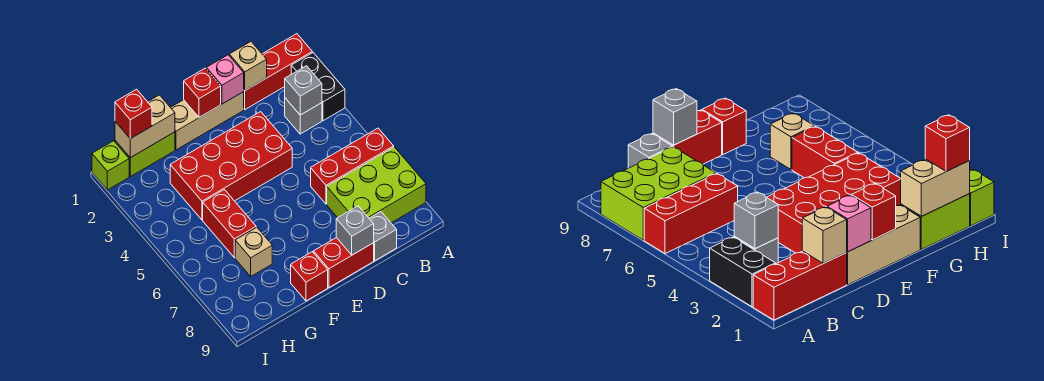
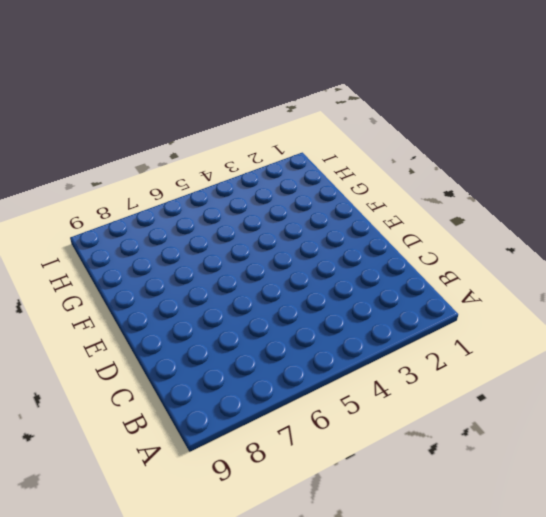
none -> red 1x3 brick [244,34,312,109]
none -> black 1x2 brick [291,53,345,121]
none -> red 1x3 brick [311,128,394,204]

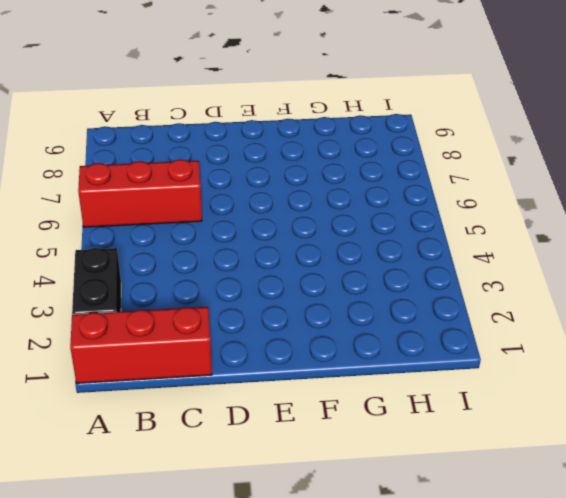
none -> lime 2x3 brick [327,147,426,223]
none -> grey 1x1 brick [285,98,322,134]
none -> grey 1x1 brick [369,212,397,261]

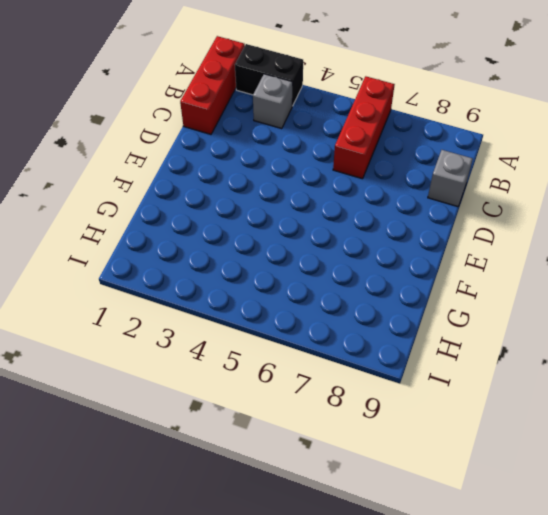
none -> lime 2x3 brick [327,147,426,223]
none -> tan 1x3 brick [170,92,244,150]
none -> red 2x4 brick [170,112,292,220]

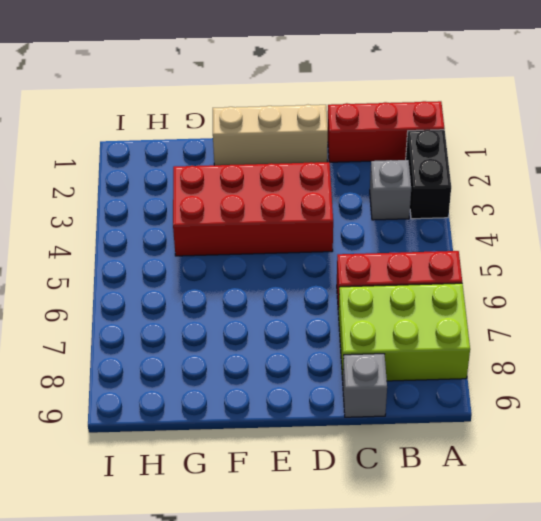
none -> red 1x2 brick [313,238,374,287]
none -> red 1x1 brick [291,252,328,301]
none -> lime 1x2 brick [115,132,175,177]

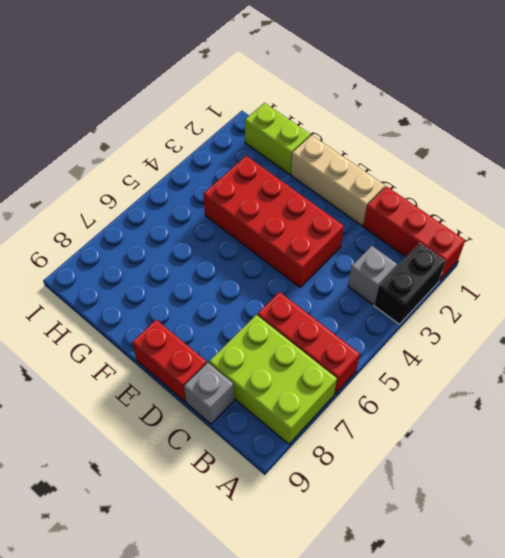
none -> red 1x1 brick [291,252,328,301]
none -> red 1x2 brick [203,190,256,258]
none -> tan 1x1 brick [235,227,272,276]

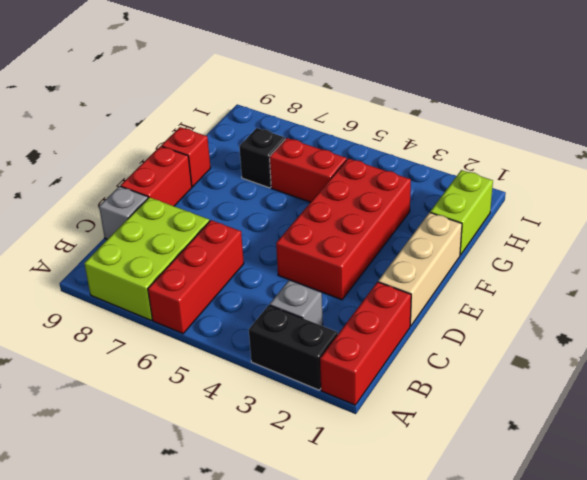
black 1x1 brick [239,128,285,188] -> tan 1x1 brick [235,227,272,276]
none -> lime 1x1 brick [92,141,129,190]
none -> grey 1x1 brick [285,66,322,115]
none -> tan 1x1 brick [229,42,267,90]

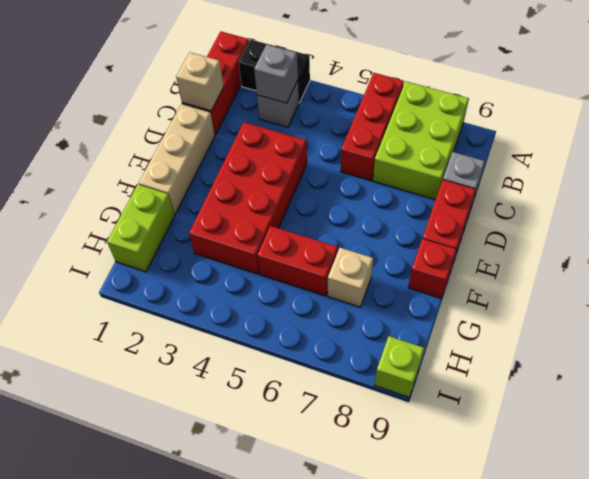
lime 1x1 brick [375,336,424,397] -> lime 1x1 brick moved to [92,141,129,190]
none -> pink 1x1 brick [206,55,244,104]
none -> grey 1x1 brick [336,206,374,255]
none -> red 1x1 brick [184,68,221,117]

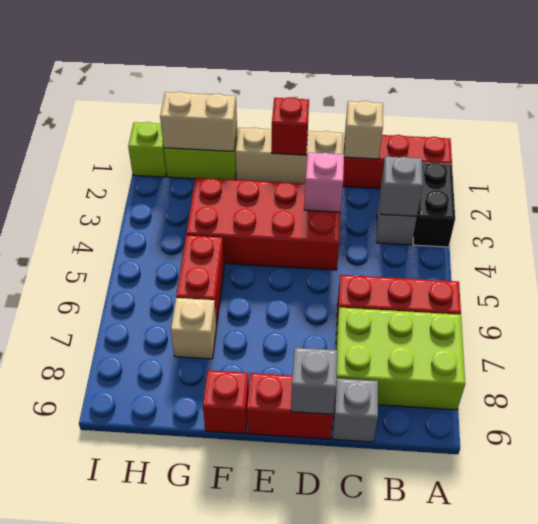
pink 1x1 brick [304,153,344,212] -> pink 1x1 brick moved to [206,55,244,104]
none -> red 1x1 brick [115,89,152,139]

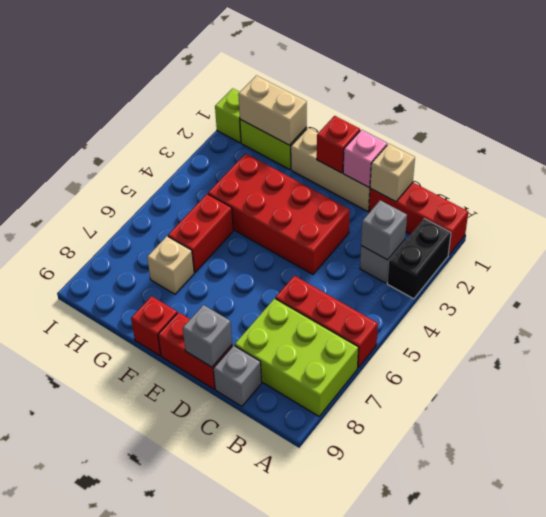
none -> red 1x1 brick [115,89,152,139]

